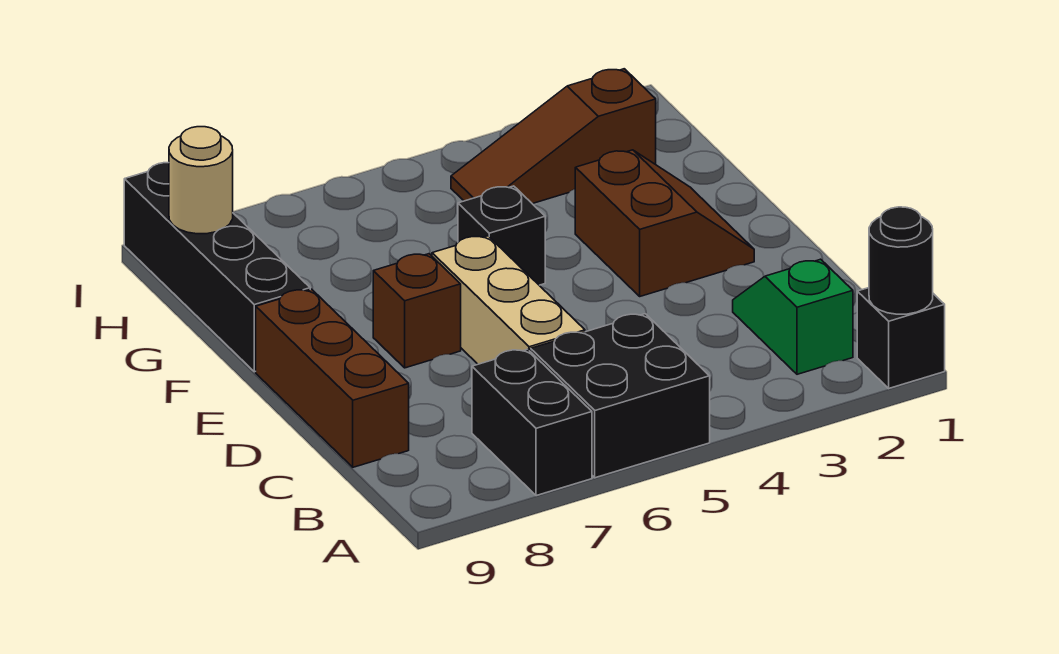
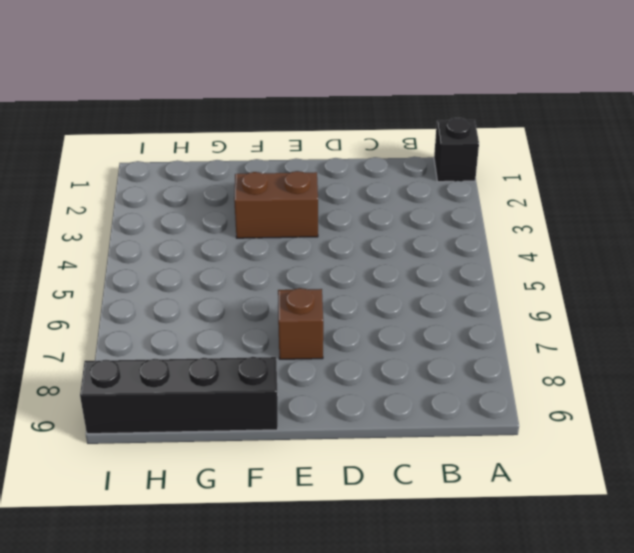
none -> black 2x2 brick [531,314,710,478]
none -> black 1x2 brick [472,349,592,496]
none -> green 1x2 slope [733,259,853,374]

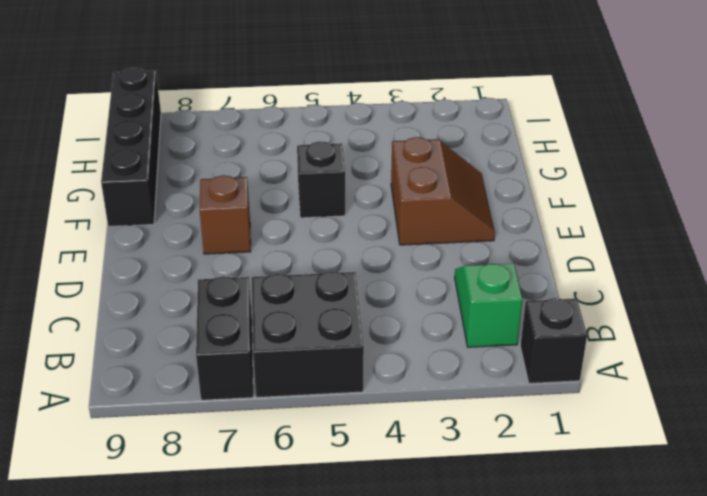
none -> tan 1x3 brick [432,236,585,364]
none -> brown 1x3 brick [256,289,409,467]
none -> brown 1x3 slope [451,69,656,204]

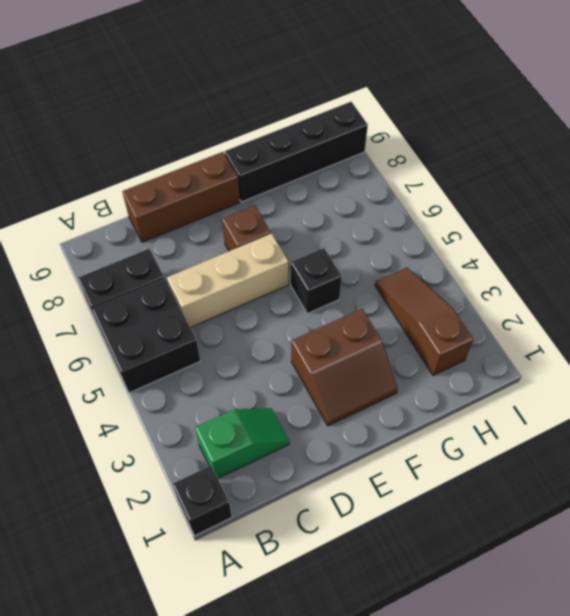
none -> black 1x1 round brick [869,207,933,314]
none -> tan 1x1 round brick [169,127,233,234]

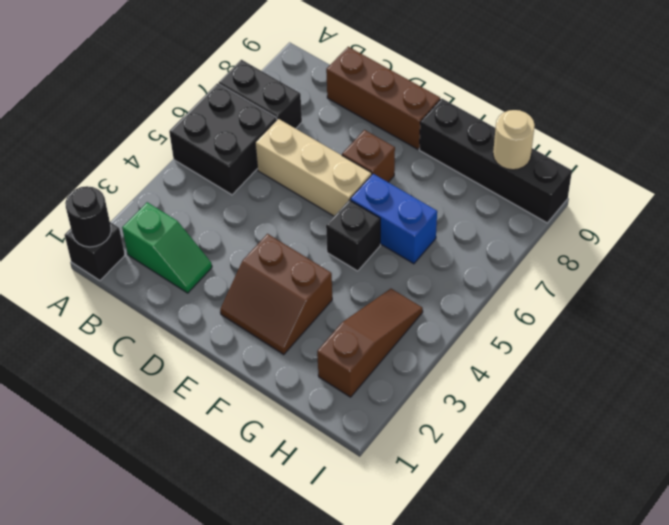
blue 1x2 brick [350,174,437,264] -> none

